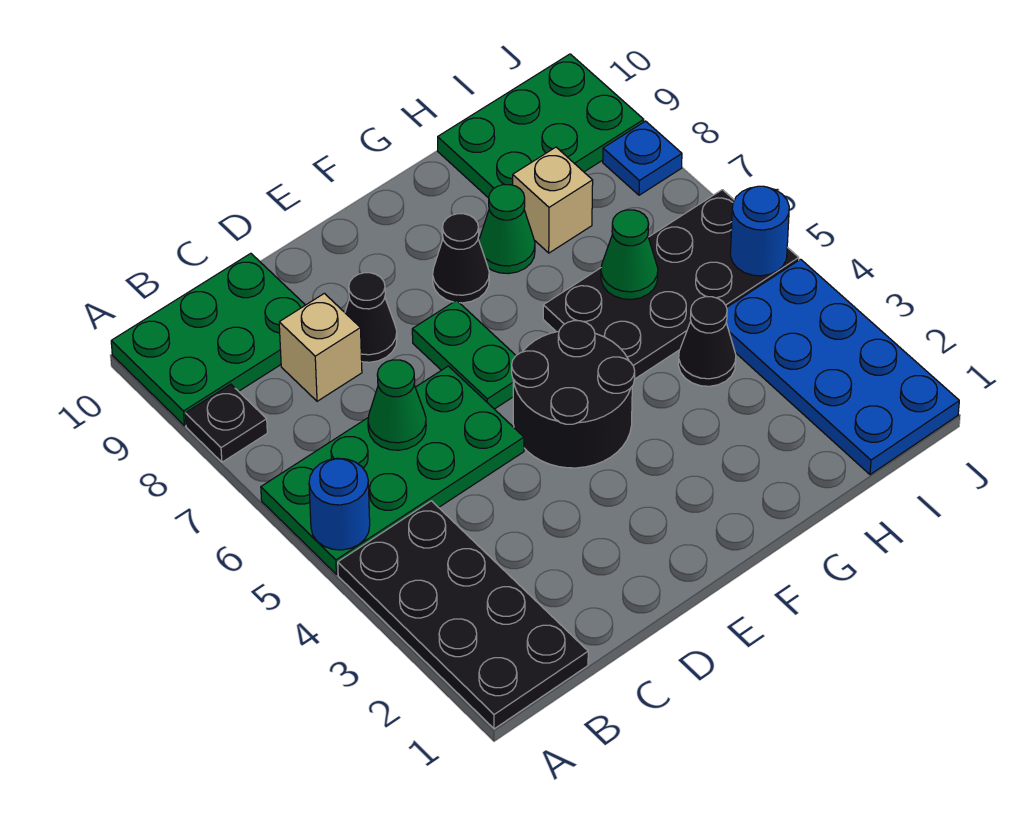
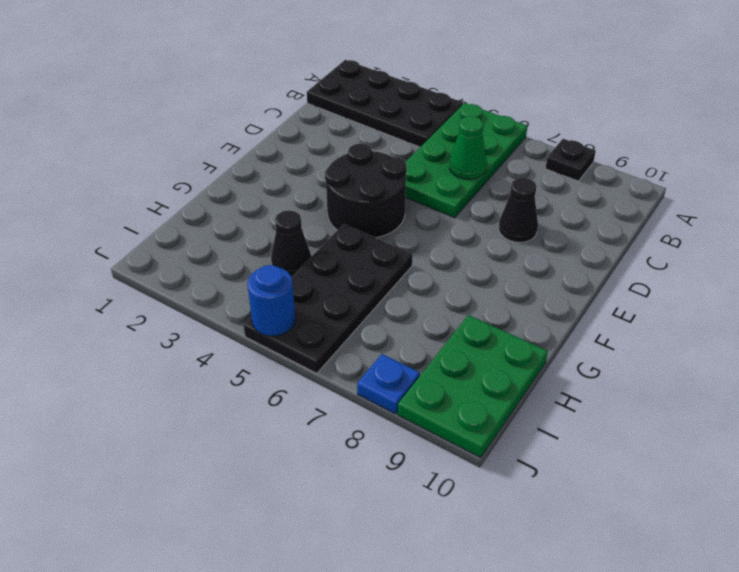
none -> green 2x3 plate [111,253,305,426]
none -> tan 1x1 brick [279,293,362,401]
none -> green 1x2 plate [412,300,516,409]

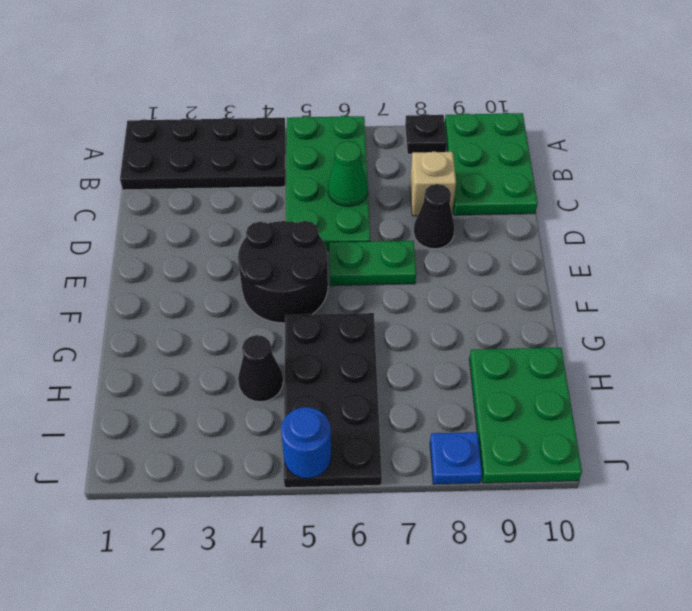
none -> black 1x1 cone [433,214,489,303]
none -> green 1x1 cone [479,185,535,274]
none -> tan 1x1 brick [513,147,593,253]

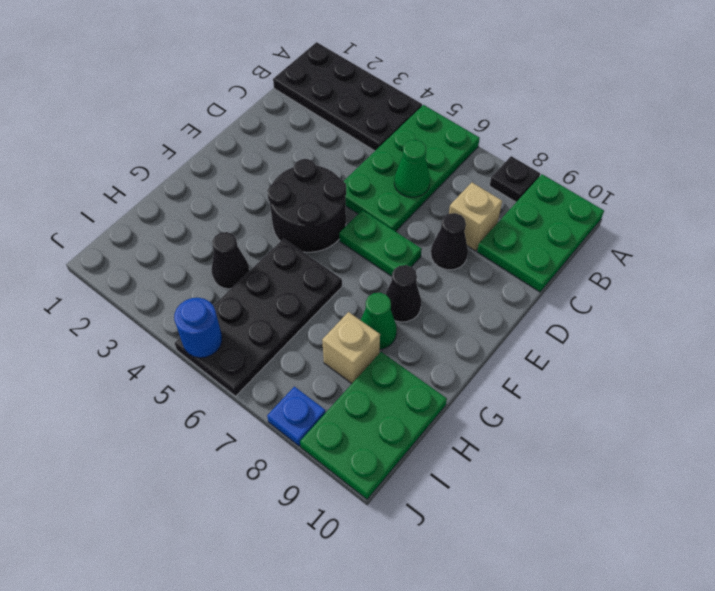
none -> blue 2x4 plate [726,259,959,475]
none -> blue 1x1 round brick [309,458,370,550]
none -> green 1x1 cone [601,210,658,299]

